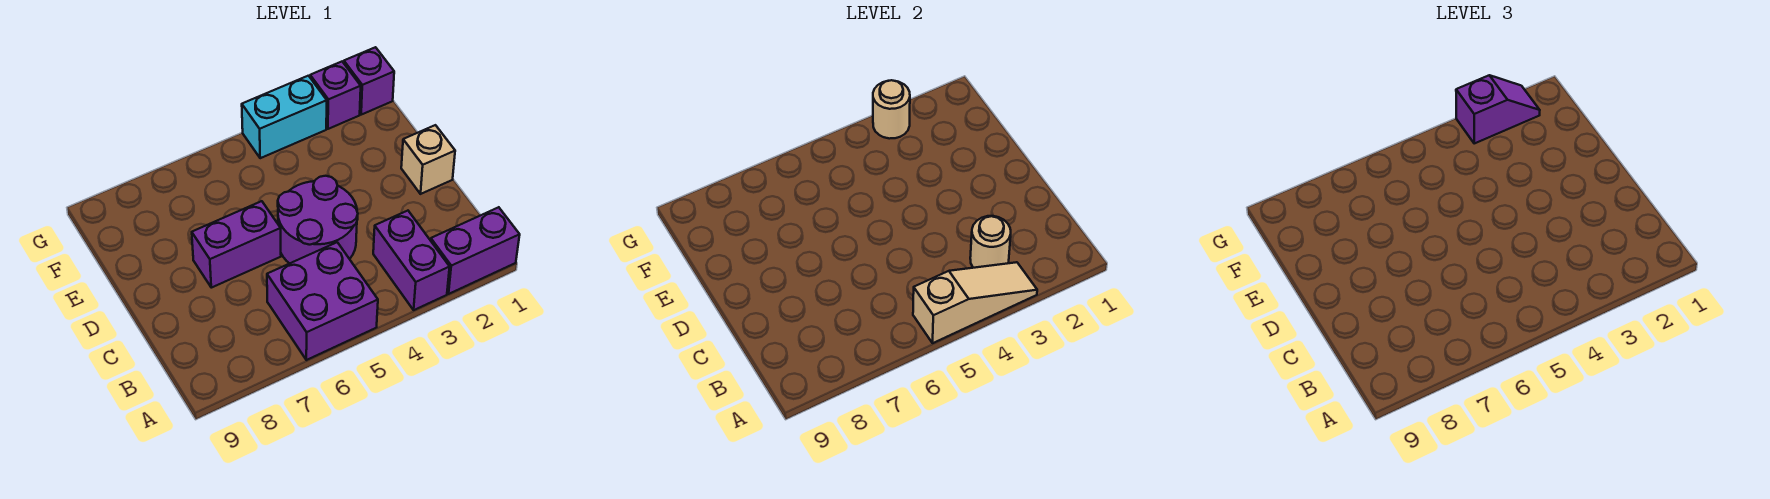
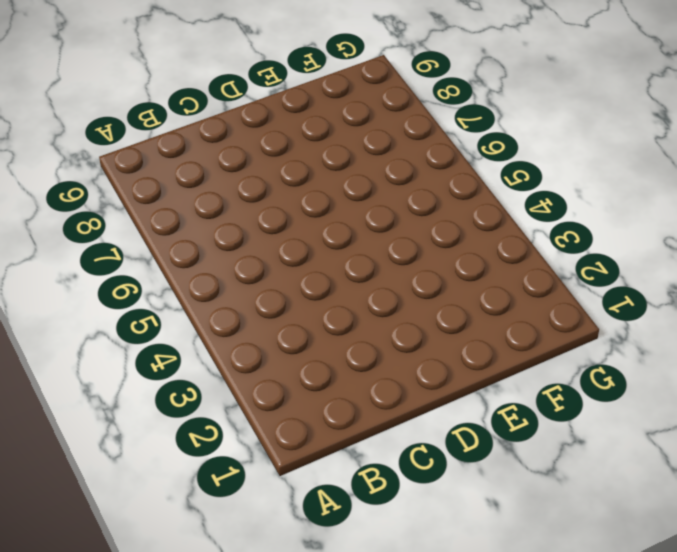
none -> purple 1x2 brick [431,207,520,294]
none -> purple 1x2 brick [373,211,450,310]
none -> purple 2x2 brick [267,242,378,360]

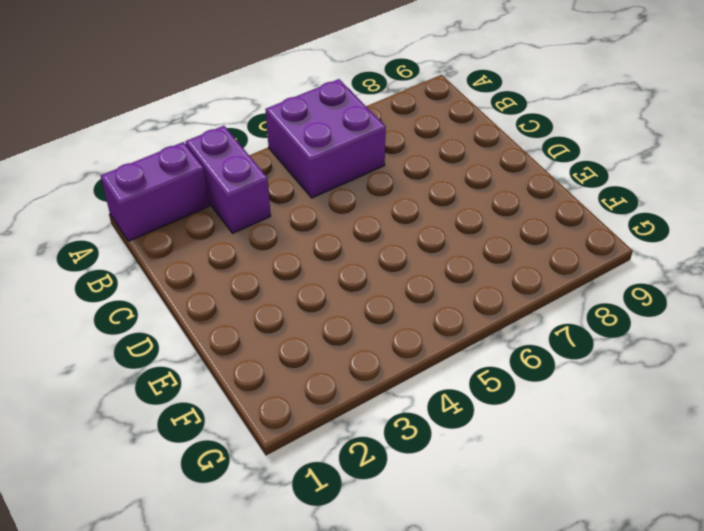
none -> purple 2x2 round brick [278,176,358,264]
none -> tan 1x1 brick [401,125,455,194]
none -> purple 1x2 brick [192,201,281,288]

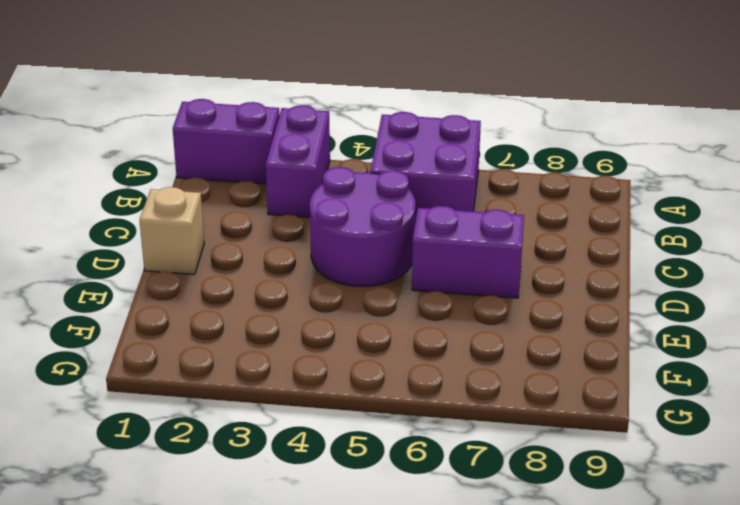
none -> purple 1x1 brick [344,47,394,115]
none -> purple 1x1 brick [310,62,361,129]
none -> cyan 1x2 brick [242,76,327,158]

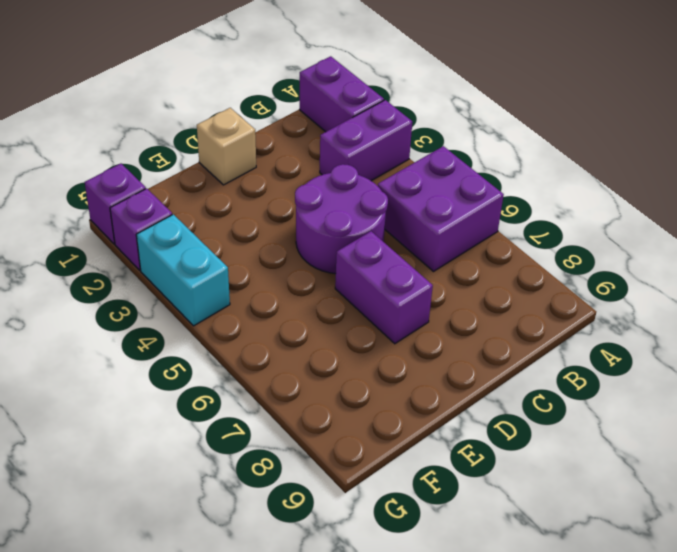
none -> tan 1x3 slope [913,262,1037,343]
none -> tan 1x1 round brick [970,216,1011,268]
none -> tan 1x1 round brick [873,80,910,139]

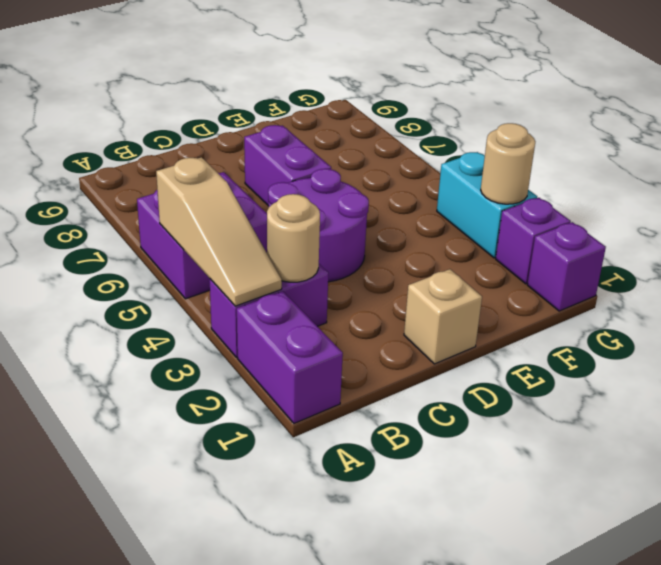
none -> purple 1x2 slope [1456,75,1540,143]

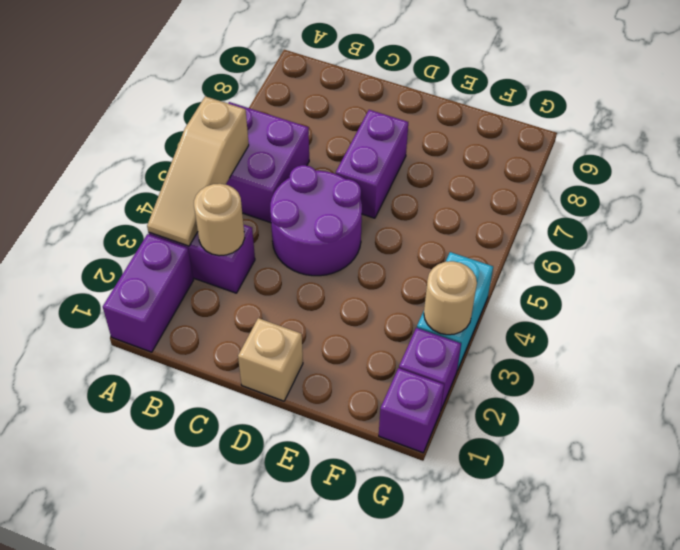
none -> purple 1x2 slope [1456,75,1540,143]

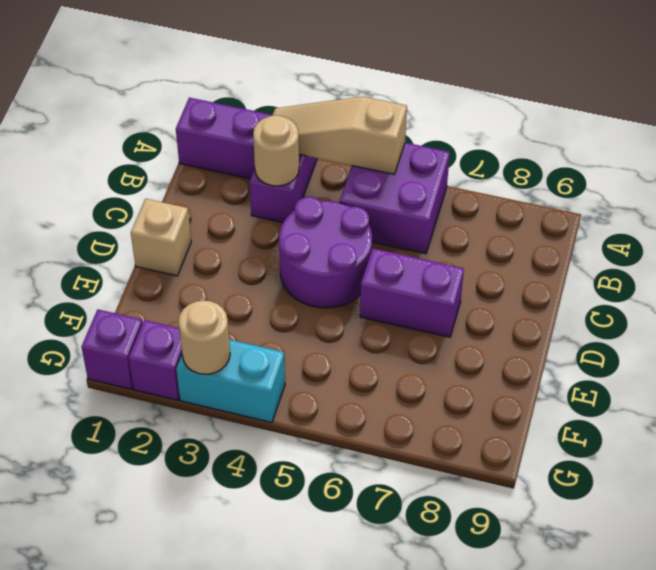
none -> purple 1x2 slope [1456,75,1540,143]

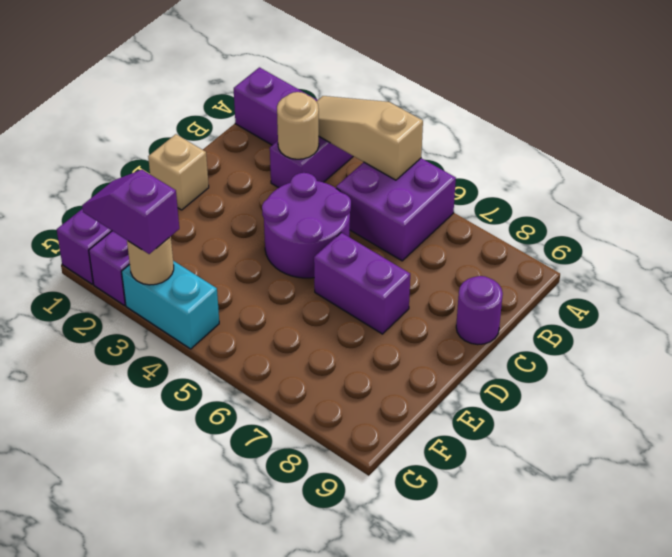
purple 1x1 round brick [456,276,503,345] -> none

